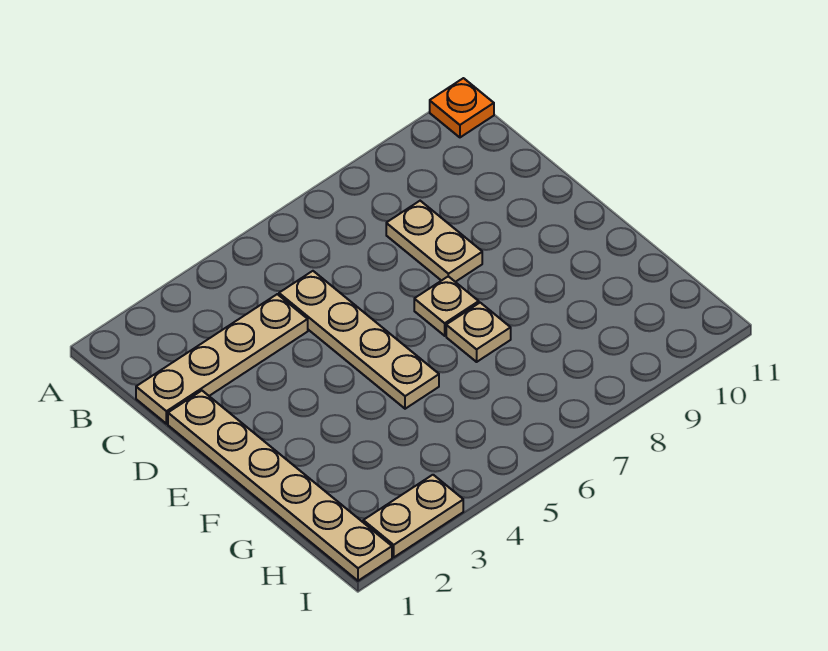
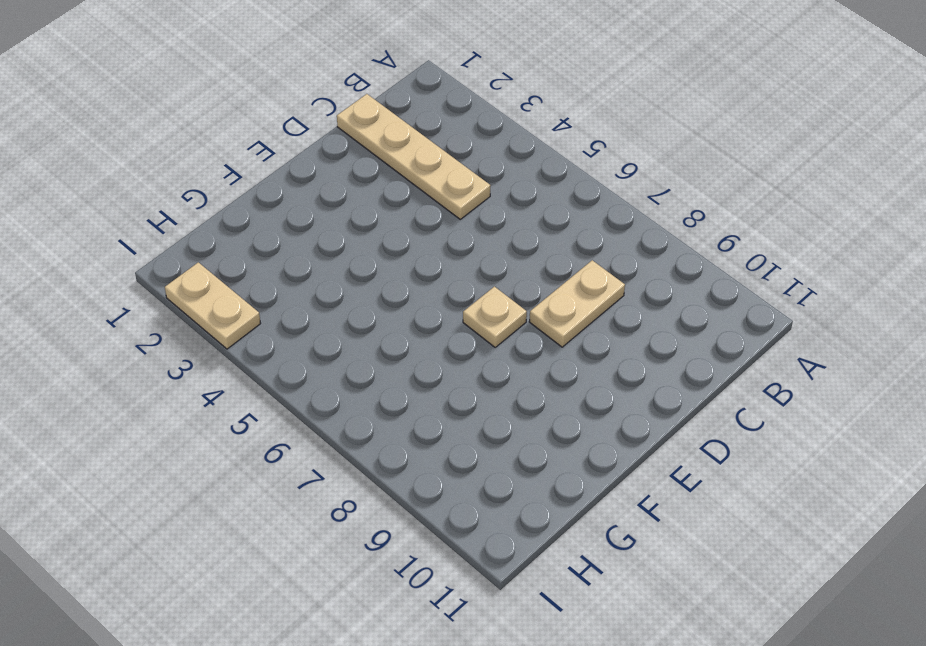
none -> orange 1x1 plate [430,78,494,137]
none -> tan 1x4 plate [279,271,439,409]

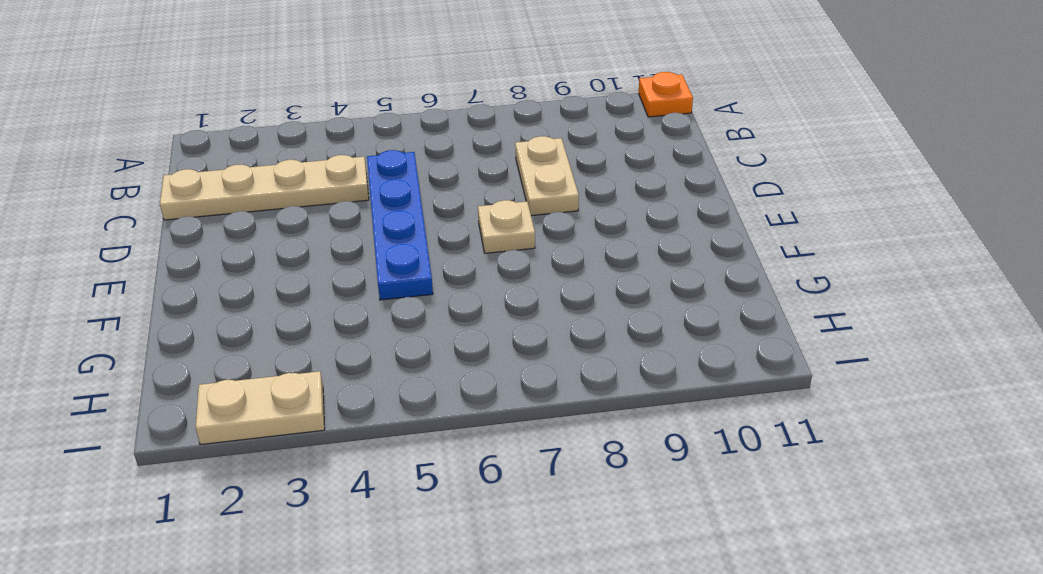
blue 1x4 plate [367,150,433,300] -> tan 1x4 plate [279,271,439,409]
none -> tan 1x6 plate [168,391,392,581]
none -> tan 1x1 plate [446,303,511,362]

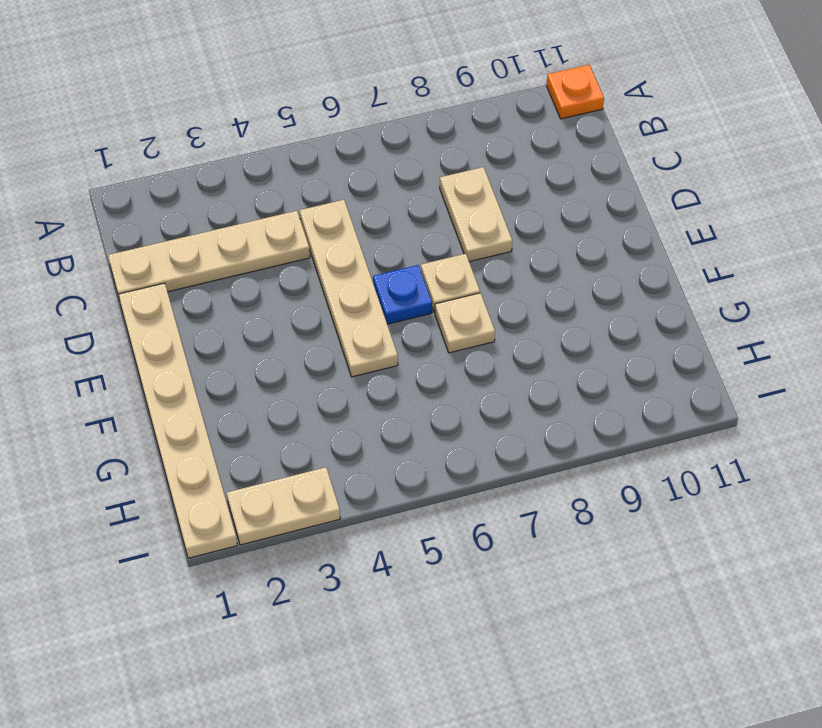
blue 1x1 plate [373,265,432,324] -> none

